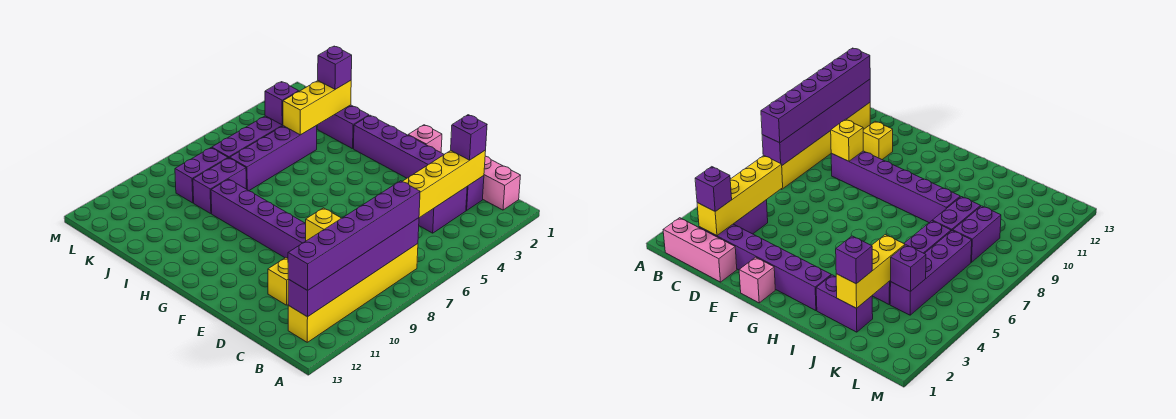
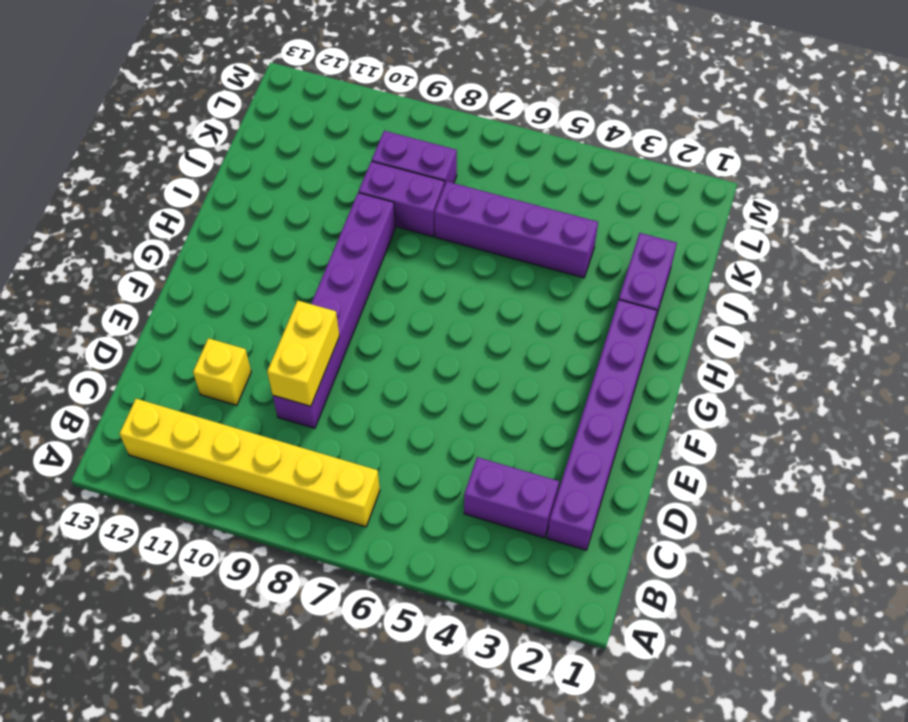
yellow 1x2 brick [267,300,339,406] -> yellow 1x1 brick [306,208,341,241]
none -> pink 1x3 brick [483,156,521,210]
none -> pink 1x1 brick [408,125,442,152]
none -> purple 1x4 brick [212,116,283,158]

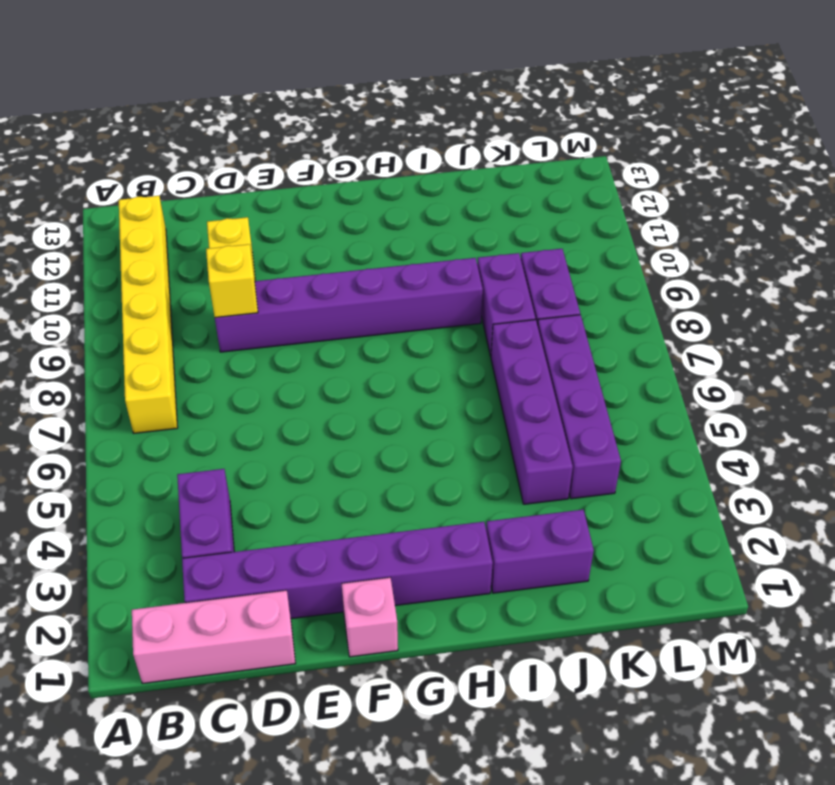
none -> purple 1x6 brick [288,218,419,317]
none -> yellow 1x4 brick [402,150,486,218]
none -> yellow 1x3 brick [283,81,351,135]

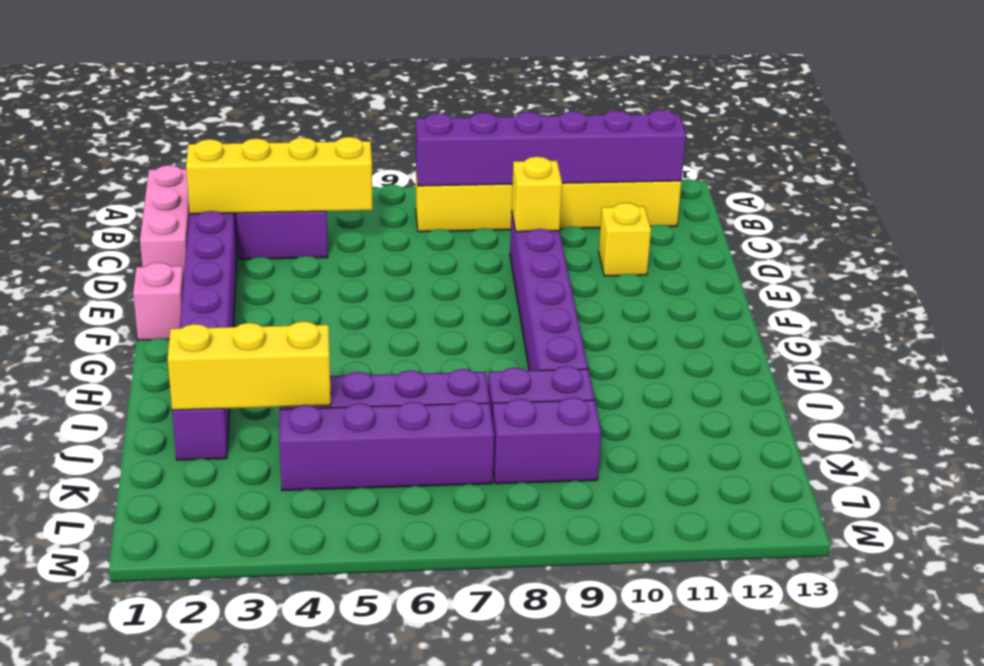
none -> purple 1x1 brick [265,82,299,125]
none -> purple 1x6 brick [288,181,420,290]
none -> purple 1x1 brick [451,115,487,160]

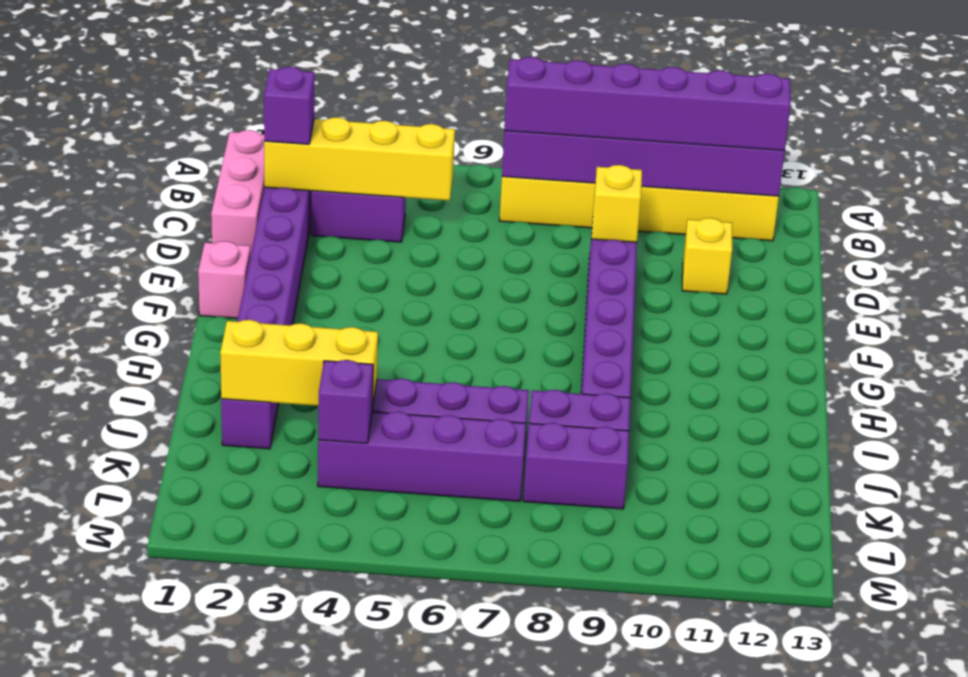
none -> purple 1x1 brick [318,46,352,89]

